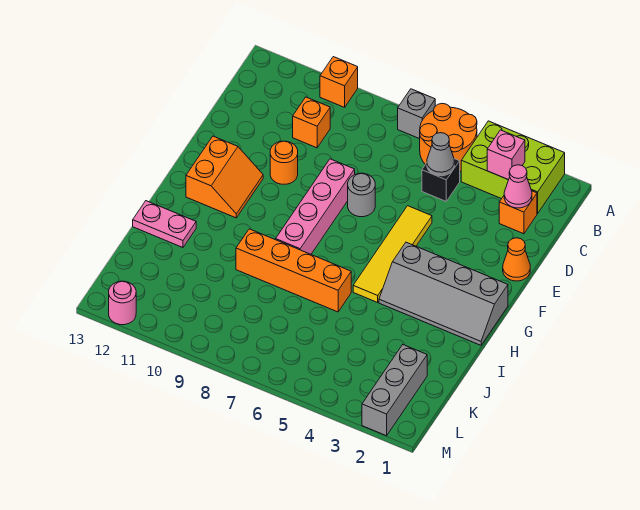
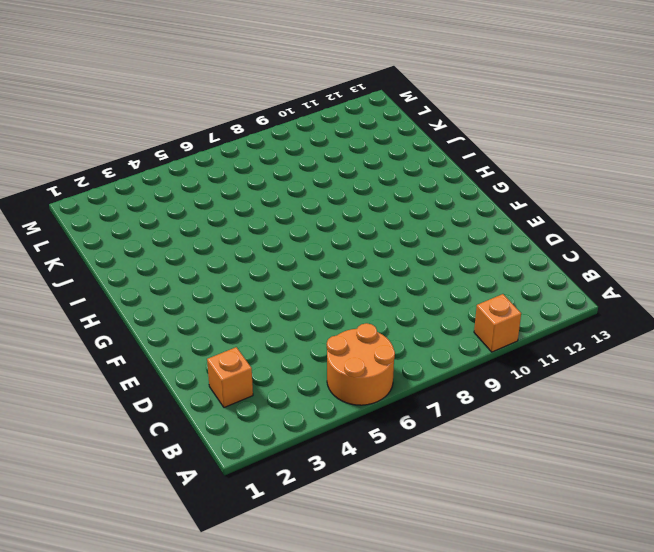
none -> lime 2x3 brick [461,121,565,213]
none -> grey 1x1 brick [398,89,435,139]
none -> black 1x1 brick [422,159,460,201]

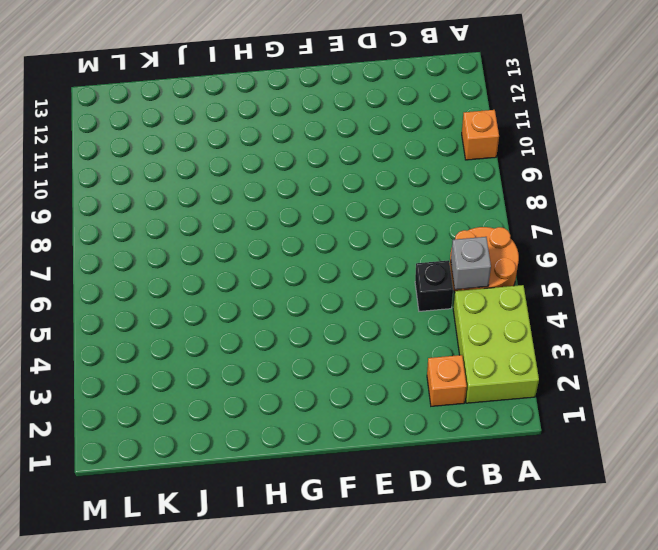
grey 1x1 brick [451,237,491,289] -> grey 1x1 brick moved to [398,89,435,139]
none -> orange 1x1 brick [293,97,330,148]
none -> orange 1x1 cone [503,238,530,281]
none -> yellow 1x4 tile [353,206,432,302]

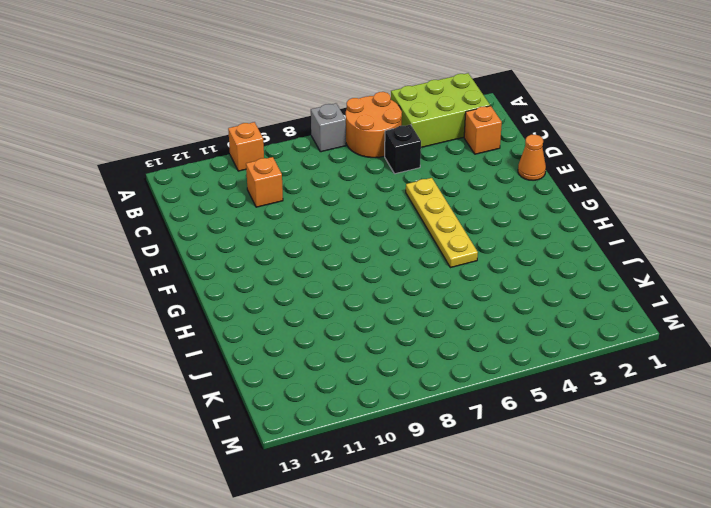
yellow 1x4 plate [406,178,478,268] -> yellow 1x4 tile [353,206,432,302]
none -> grey 1x1 round brick [348,173,375,217]
none -> pink 1x4 brick [276,159,355,254]
none -> orange 1x1 round brick [270,141,298,184]

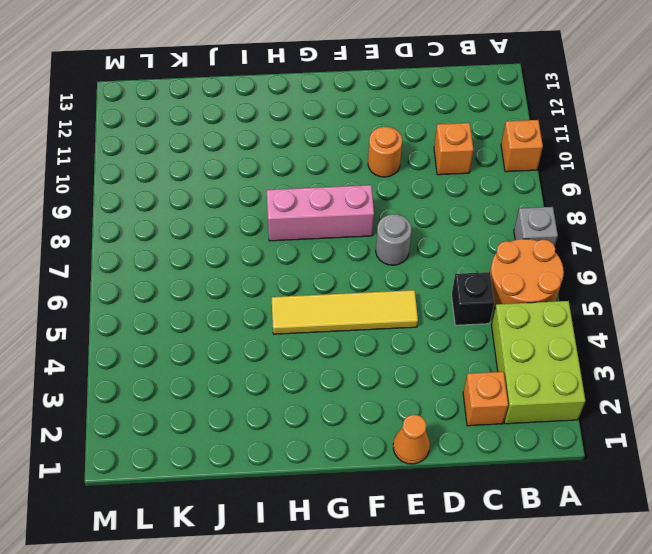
pink 1x3 brick [267,185,374,241] -> pink 1x4 brick [276,159,355,254]
none -> orange 2x2 slope [186,136,263,218]
none -> grey 2x4 slope [379,242,508,345]
none -> orange 1x4 brick [236,229,351,312]

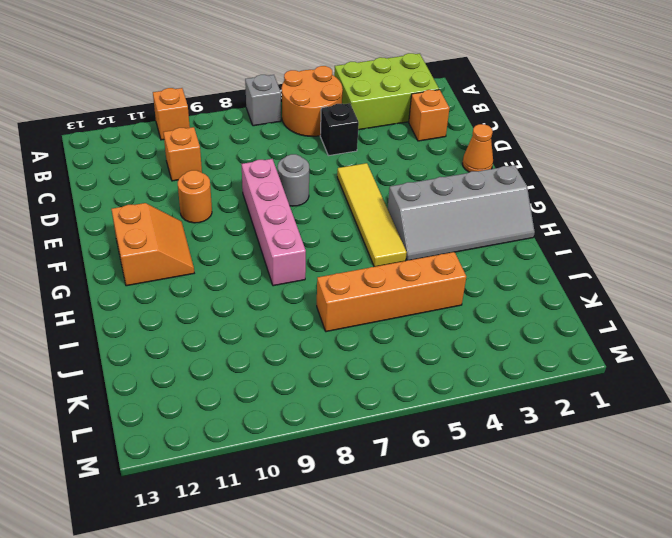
orange 1x4 brick [317,252,466,332] -> orange 1x4 brick moved to [236,229,351,312]
none -> pink 1x2 plate [133,201,196,248]
none -> grey 1x3 brick [362,345,427,436]
none -> pink 1x1 round brick [109,281,136,325]

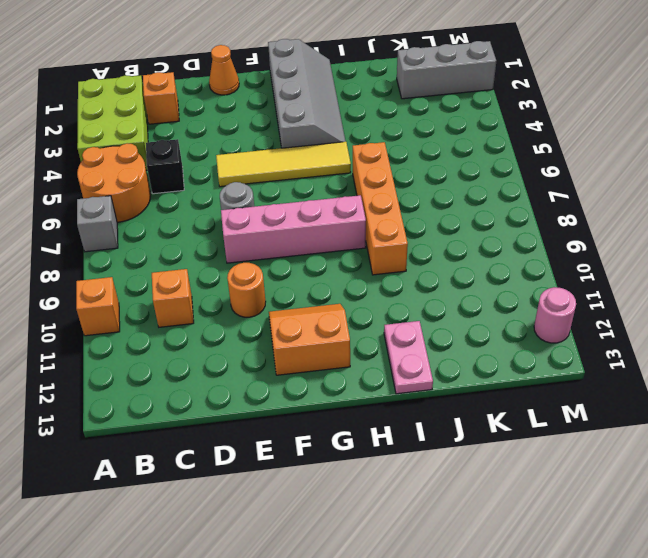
none -> pink 1x1 brick [487,130,525,180]
none -> pink 1x1 cone [504,165,532,208]
none -> grey 1x1 cone [427,133,454,176]

